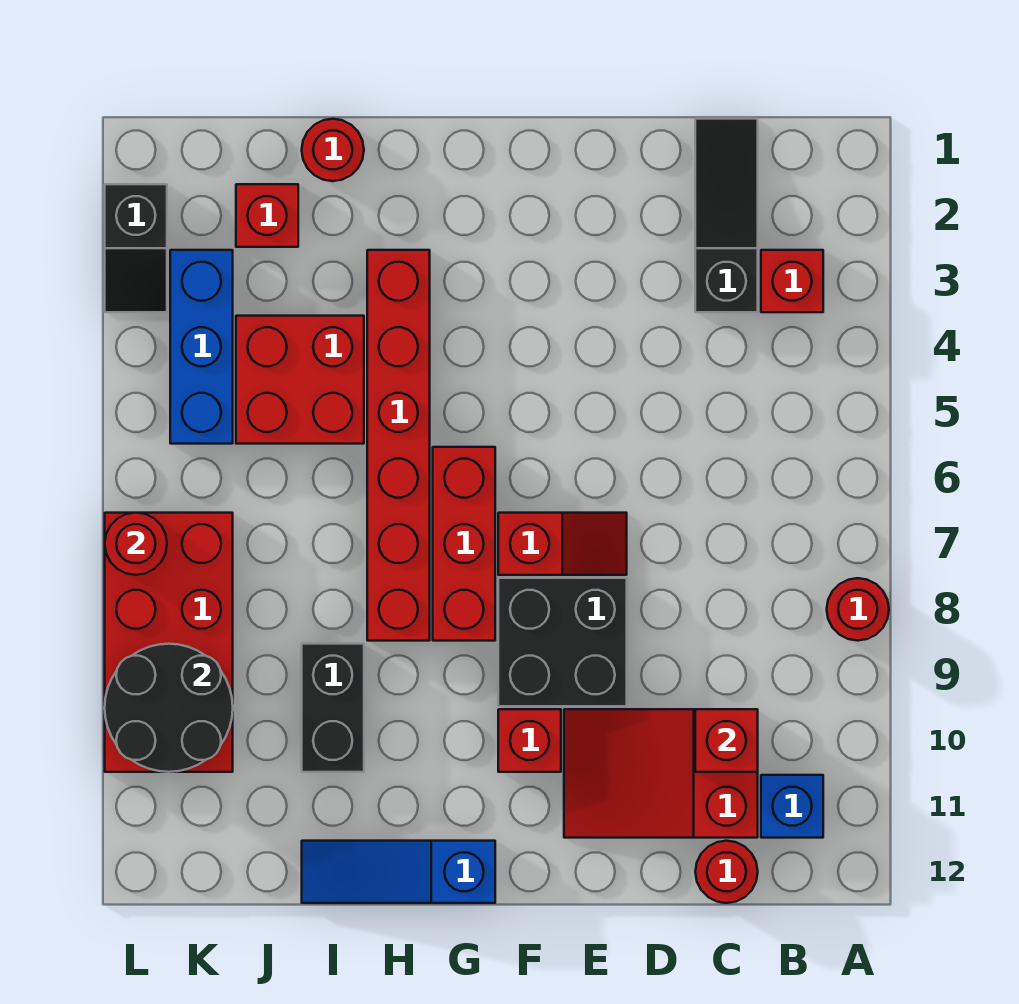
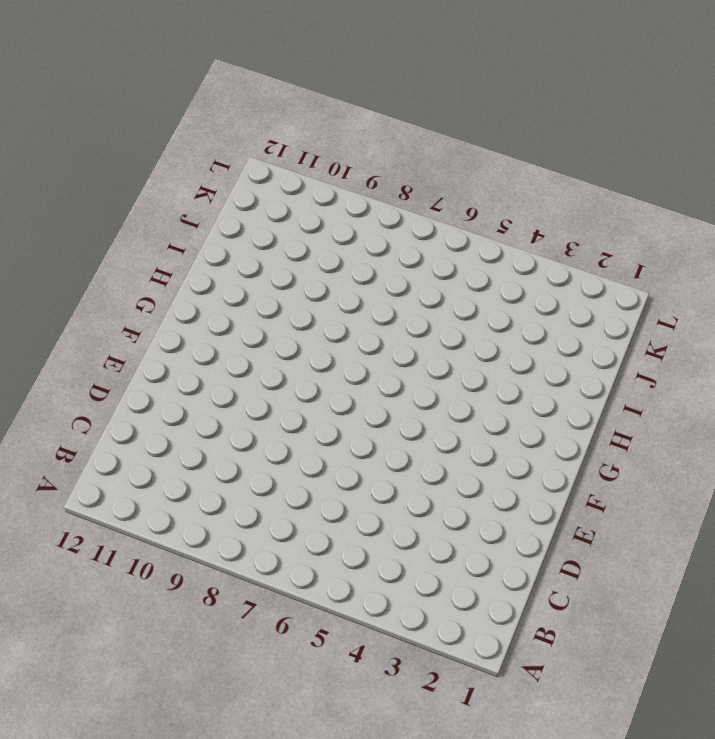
none -> red 1x1 round brick [827,578,889,641]
none -> red 1x1 brick [761,250,823,312]
none -> blue 1x1 brick [761,775,823,838]

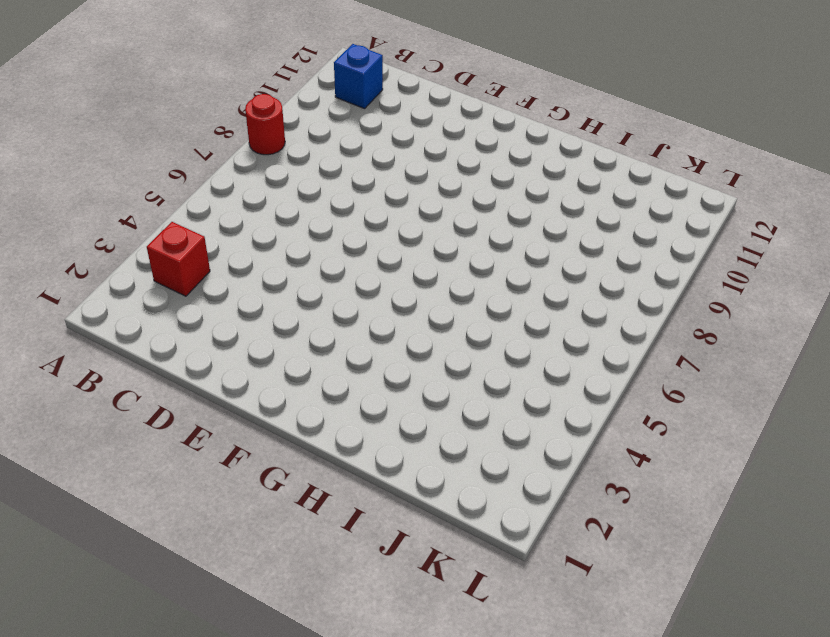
none -> black 1x3 slope [695,119,758,312]
none -> red 2x3 slope [564,709,758,838]
none -> red 1x1 round brick [695,841,758,903]

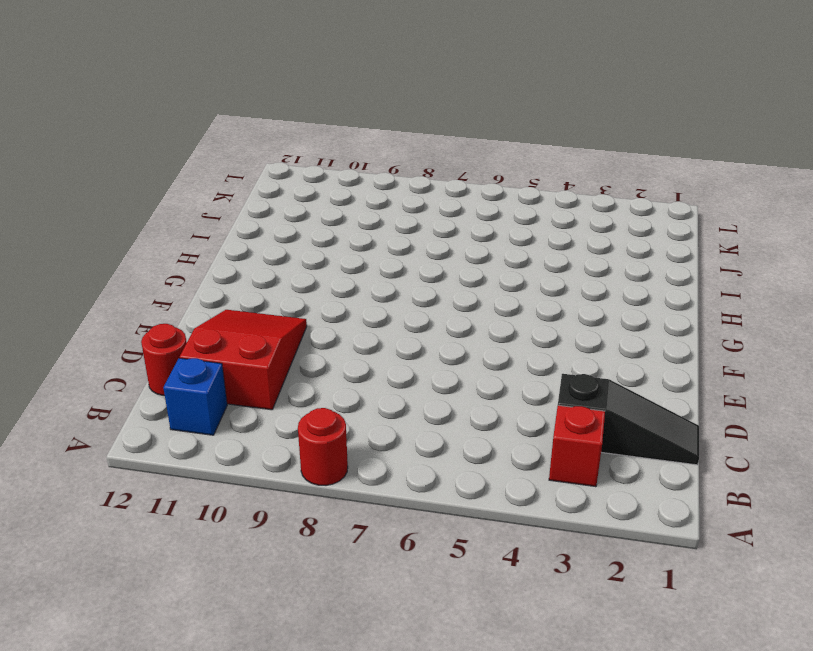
none -> red 1x2 slope [498,513,627,575]
none -> black 2x2 brick [498,578,627,706]
none -> red 1x1 brick [498,709,561,772]

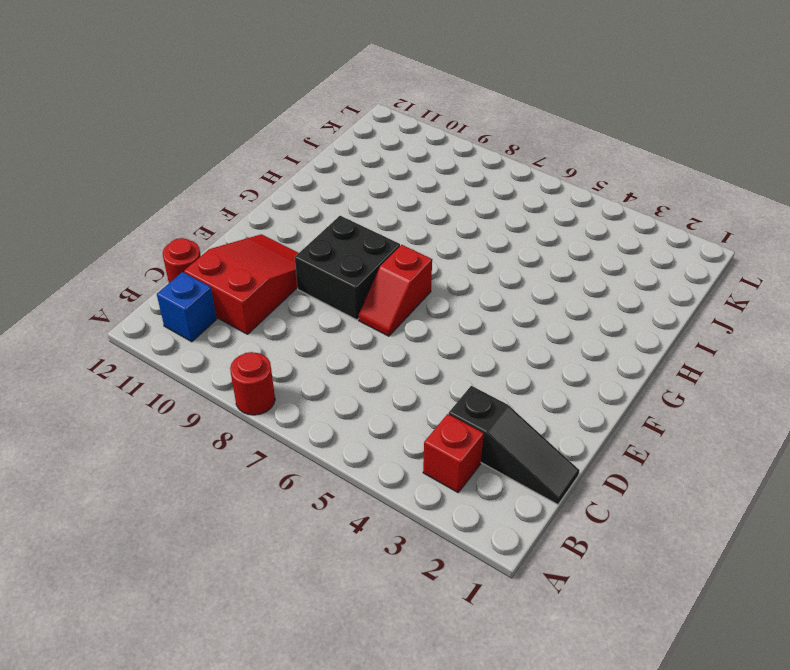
none -> red 1x1 brick [498,709,561,772]
none -> red 1x3 brick [433,447,495,641]
none -> blue 1x3 slope [302,841,495,903]

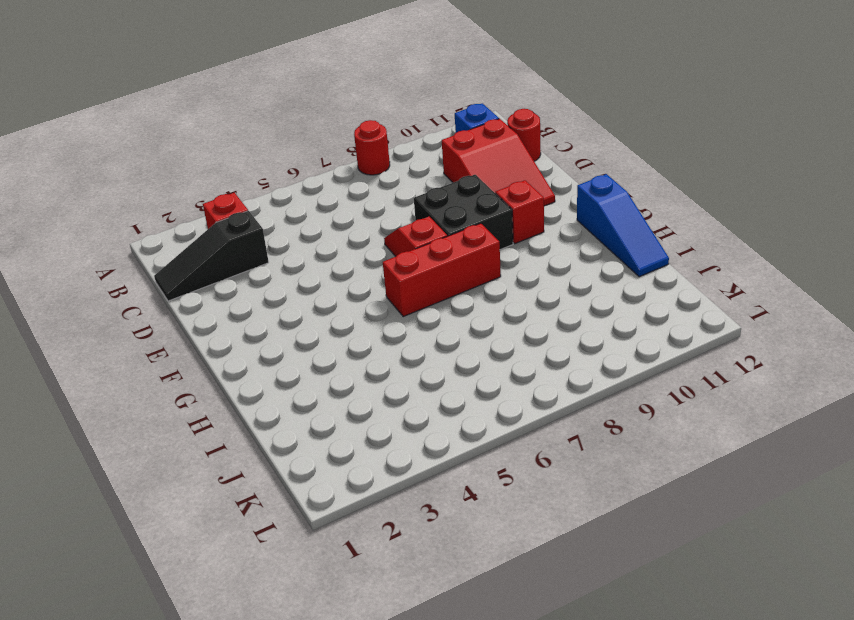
none -> red 1x6 brick [367,250,430,641]
none -> red 1x1 round brick [302,119,364,181]
none -> red 2x2 brick [236,316,364,444]

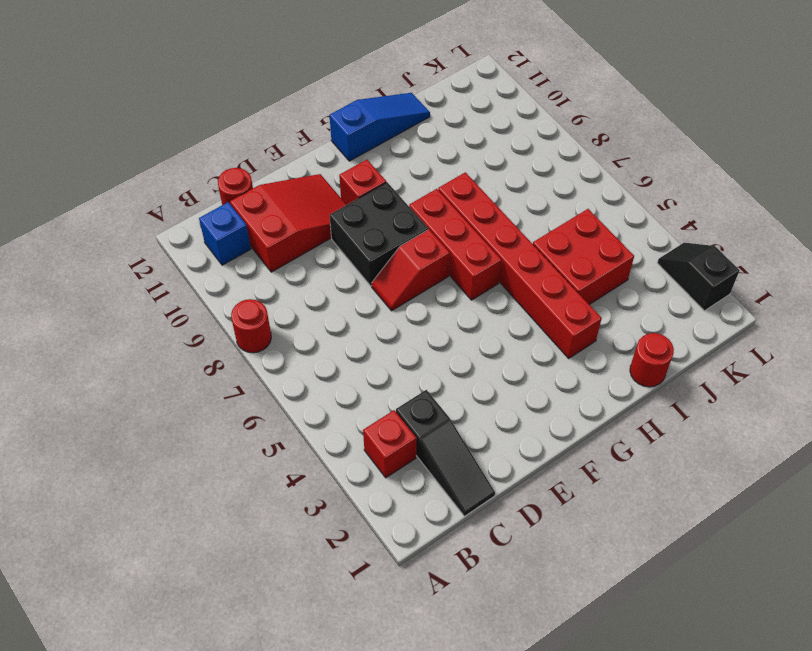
none -> black 1x2 brick [302,644,364,772]
none -> red 1x1 brick [236,184,298,247]
none -> blue 1x3 brick [170,250,233,444]

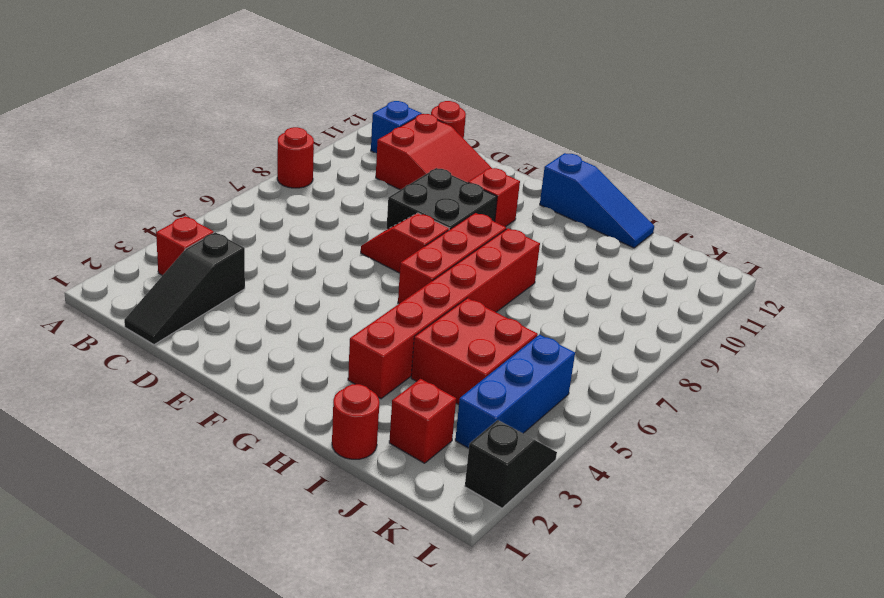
none -> black 1x2 brick [302,644,364,772]
none -> red 2x4 brick [105,513,233,772]
none -> red 1x1 brick [695,709,758,772]

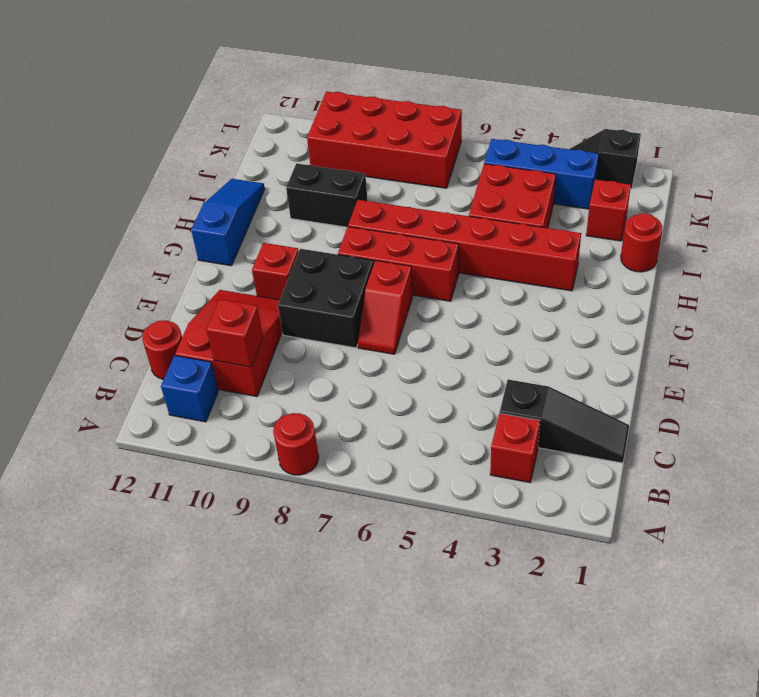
none -> black 2x2 round brick [105,644,233,772]
none -> red 1x1 round brick [105,513,167,575]

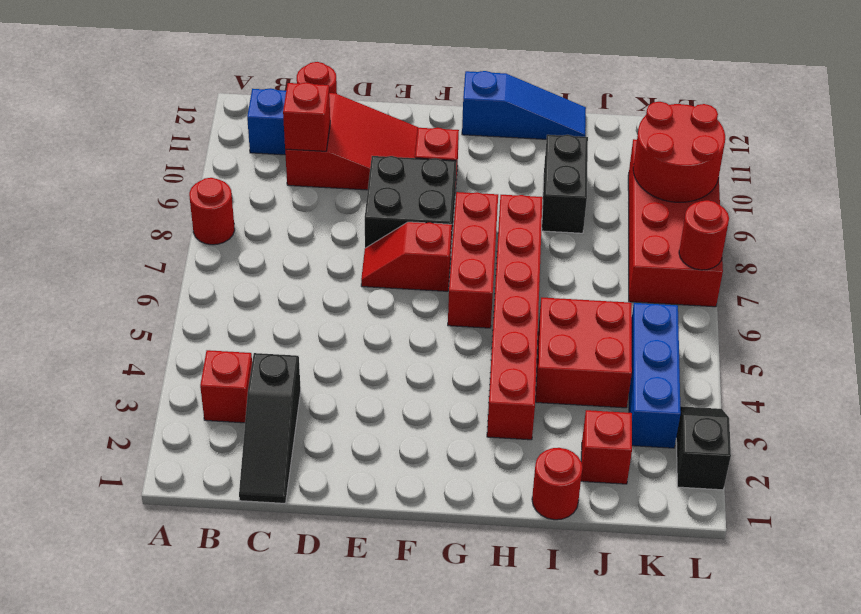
red 2x2 round brick [633,102,725,202] -> black 2x2 round brick [105,644,233,772]

